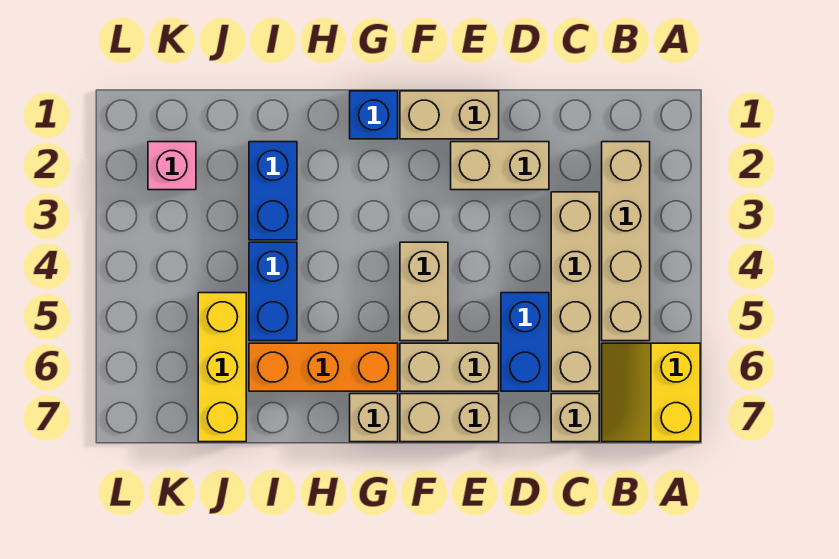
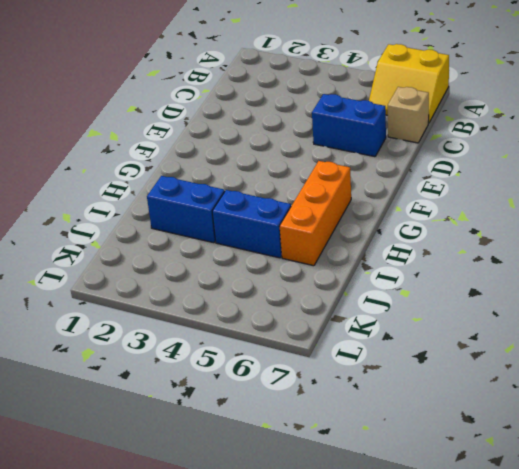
none -> tan 1x4 brick [602,142,650,341]
none -> tan 1x4 brick [551,192,599,391]
none -> tan 1x2 brick [451,142,549,190]

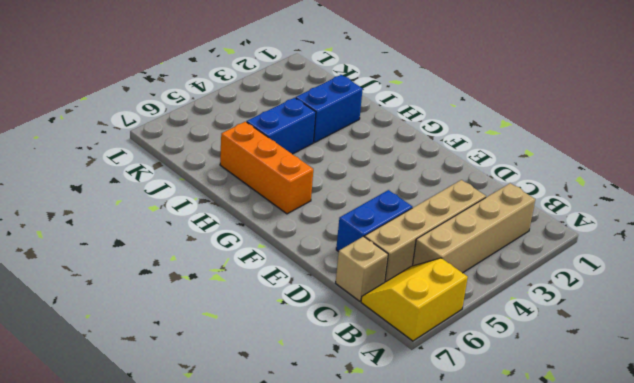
none -> tan 1x2 brick [451,142,549,190]
none -> tan 1x2 brick [400,91,499,139]
none -> tan 1x2 brick [400,343,499,391]

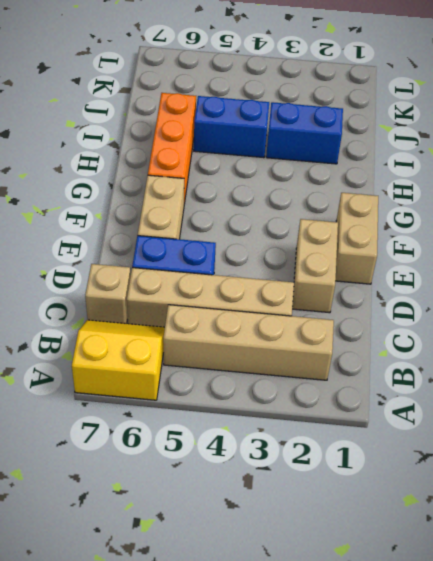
none -> tan 1x2 brick [400,394,499,442]
none -> tan 1x2 brick [400,242,448,341]
none -> blue 1x1 brick [350,91,398,139]

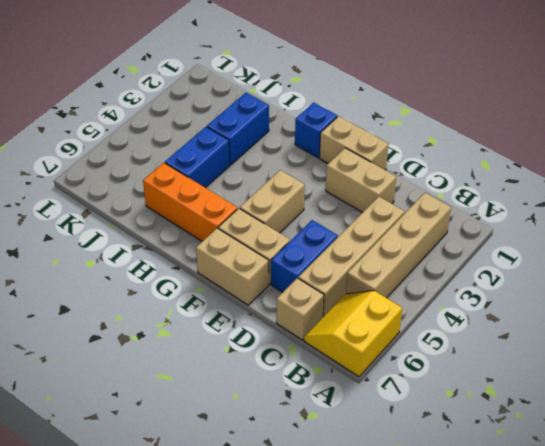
none -> tan 1x1 brick [350,394,398,442]
none -> yellow 1x3 brick [198,293,246,442]
none -> pink 1x1 brick [148,142,196,190]

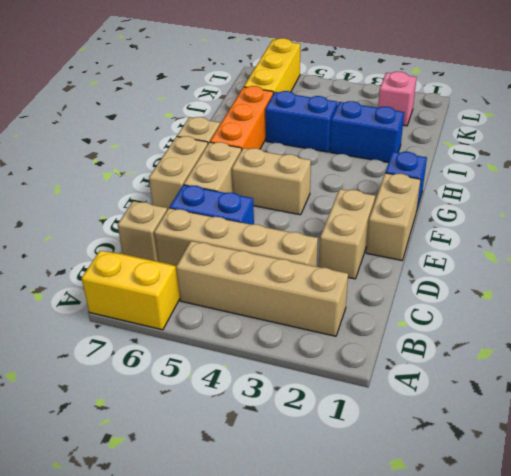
yellow 1x3 brick [244,38,300,94] -> yellow 1x3 brick turned to [198,293,246,442]

